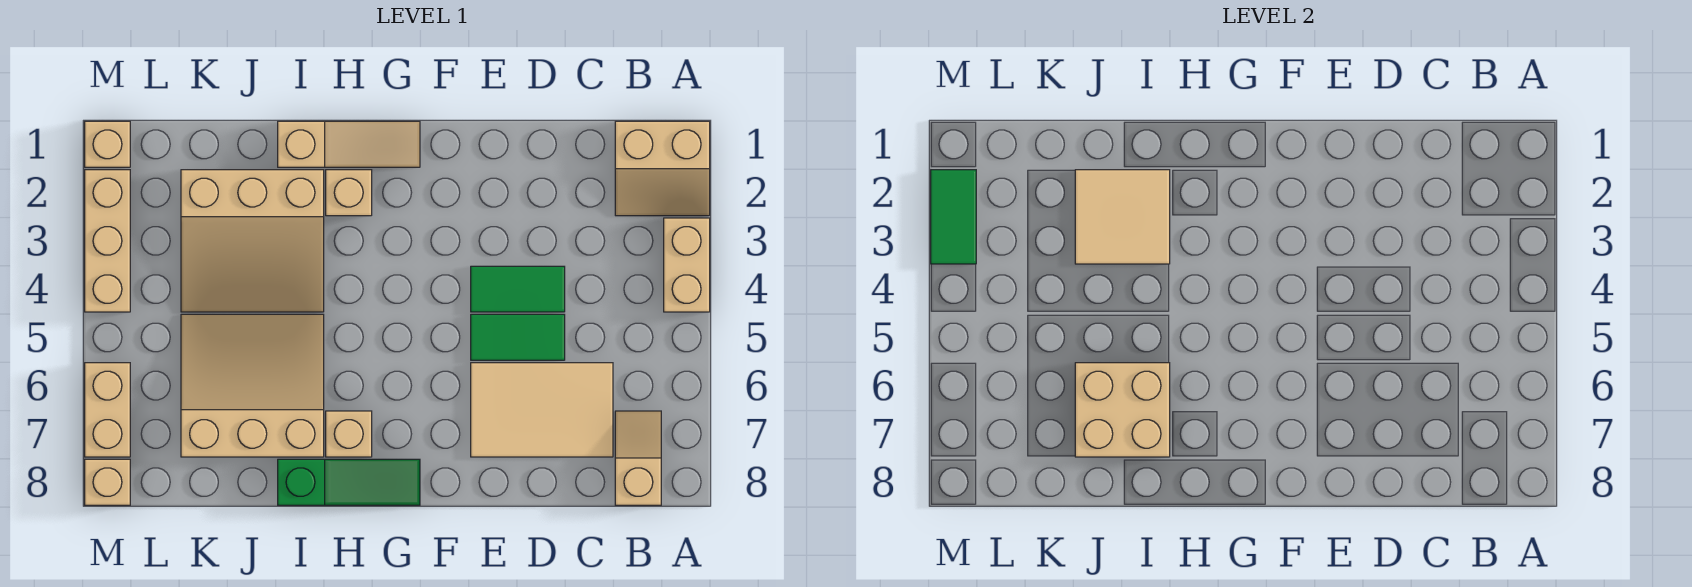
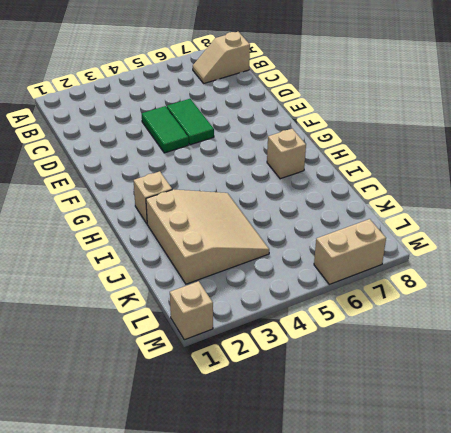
none -> tan 2x2 slope [615,121,710,216]
none -> tan 1x2 brick [664,218,710,312]
none -> tan 2x3 tile [471,363,613,457]

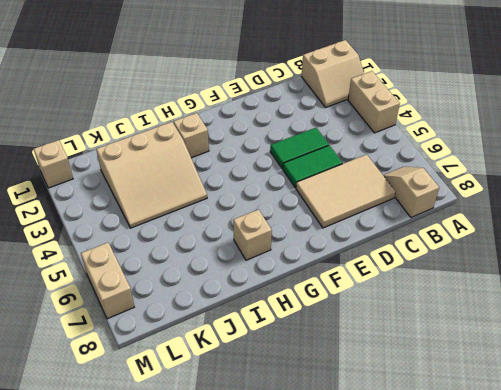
none -> tan 1x3 slope [278,121,420,167]
none -> green 1x3 slope [278,459,420,505]
none -> tan 3x3 slope [181,314,324,457]

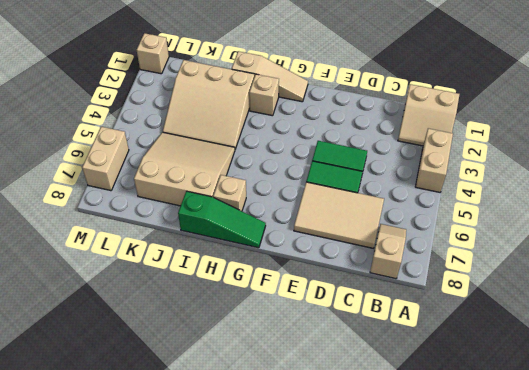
none -> tan 1x3 brick [85,170,130,312]
none -> tan 1x1 brick [85,459,130,505]
none -> tan 2x2 tile [1075,170,1170,264]

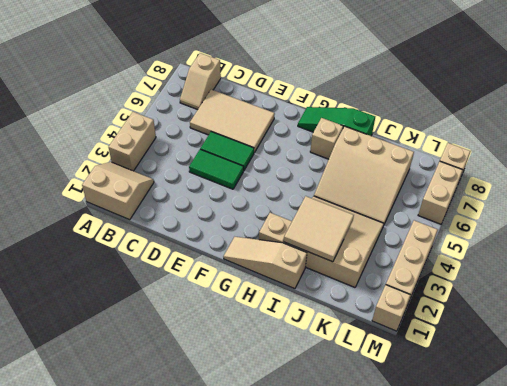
none -> tan 2x2 brick [1075,363,1170,457]
none -> green 1x2 tile [931,170,976,264]

